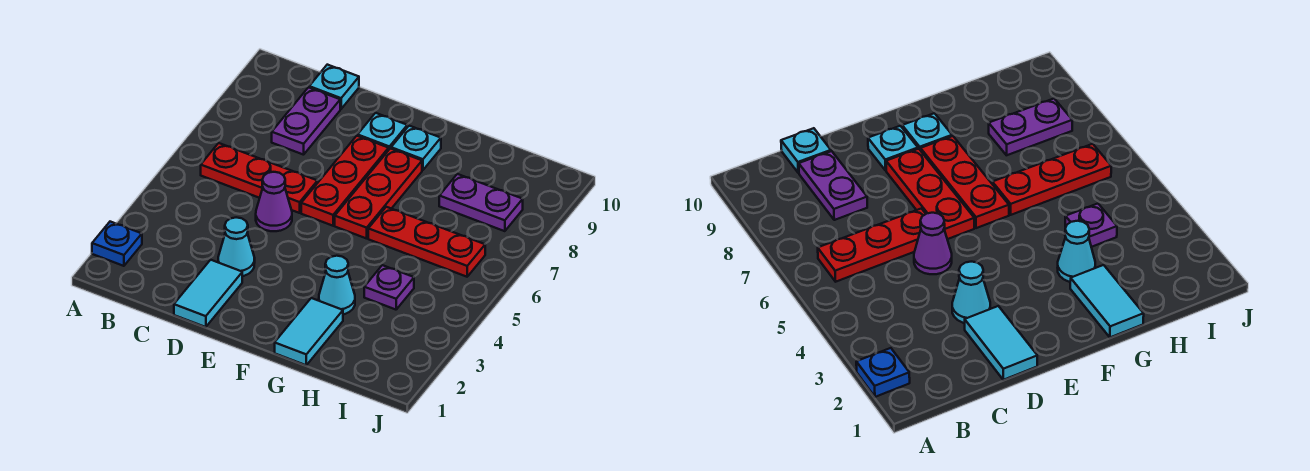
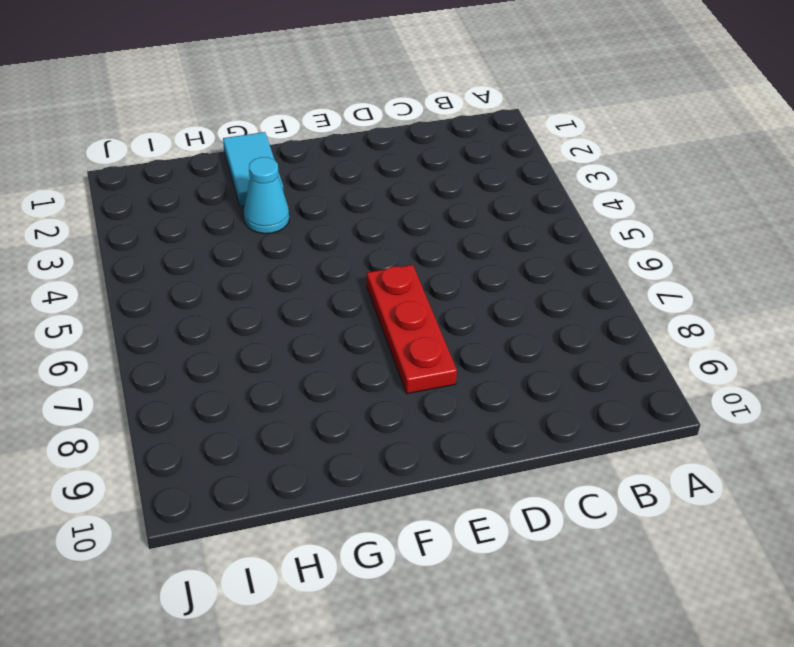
none -> blue 1x1 plate [92,222,142,266]
none -> red 1x3 plate [201,143,318,213]
none -> purple 1x2 plate [272,87,340,155]

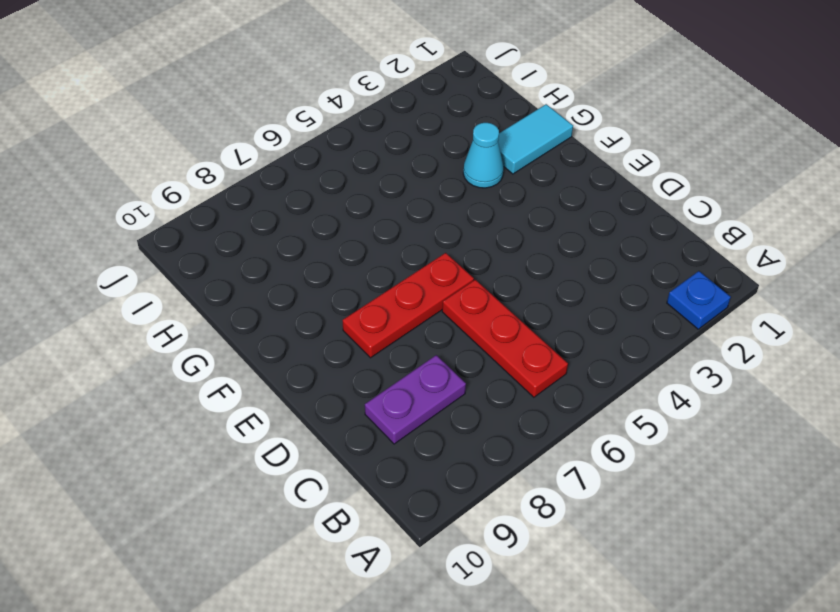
none -> cyan 1x1 plate [309,65,359,109]
none -> cyan 1x2 tile [174,260,242,327]
none -> cyan 1x1 cone [218,217,255,276]

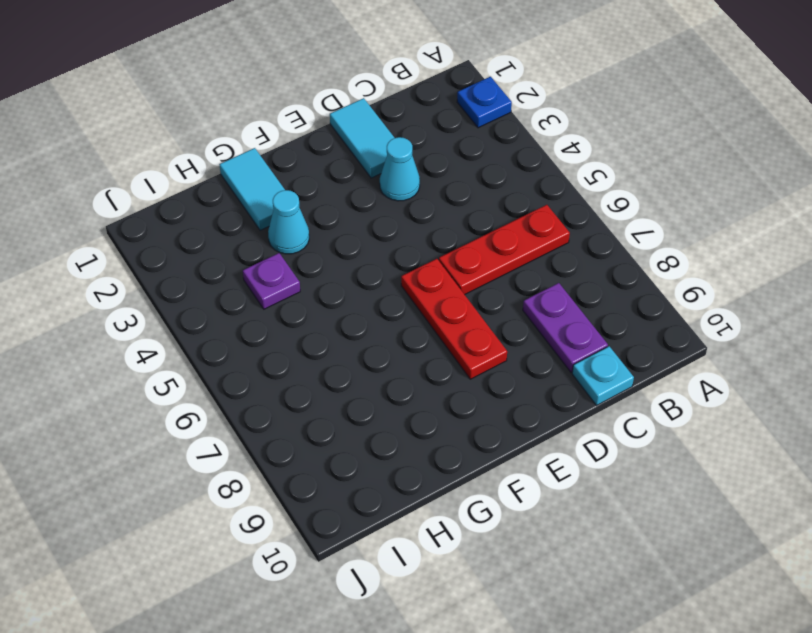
none -> purple 1x1 cone [256,172,292,231]
none -> cyan 1x1 plate [358,113,407,149]
none -> red 1x3 plate [335,148,422,239]

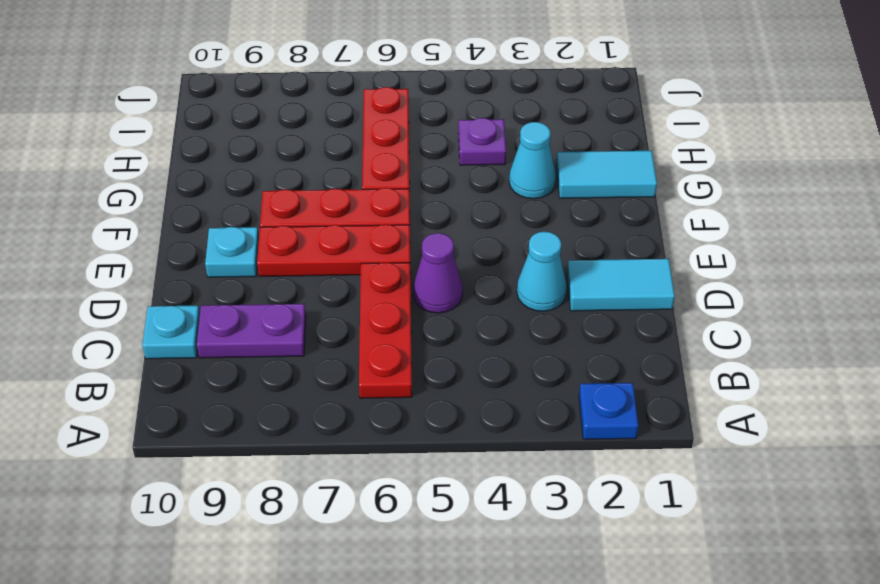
none -> cyan 1x1 plate [391,126,441,170]
none -> purple 1x2 plate [439,174,523,231]

